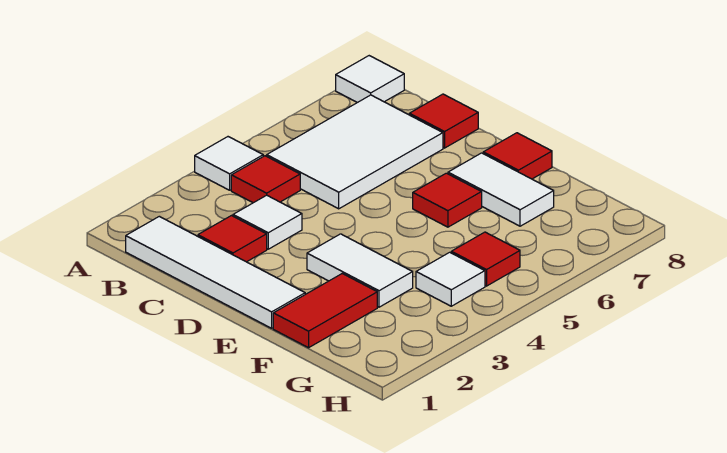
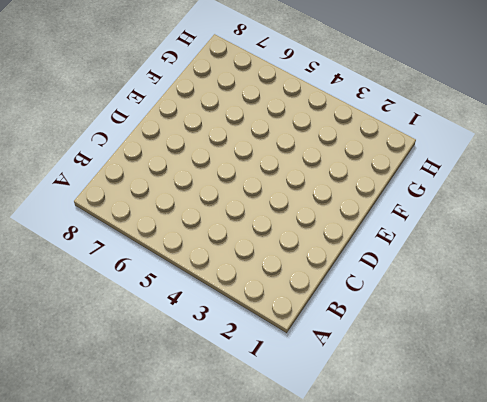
none -> white 1x1 tile [195,137,263,190]
none -> white 1x1 tile [336,56,404,103]
none -> white 1x4 tile [126,216,305,328]

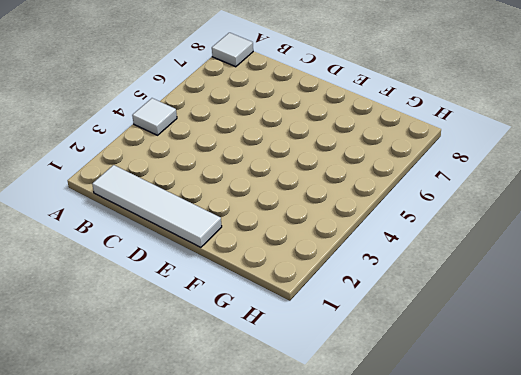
none -> red 1x1 tile [231,156,300,203]
none -> white 2x3 tile [267,95,443,209]
none -> red 1x1 tile [198,216,267,262]

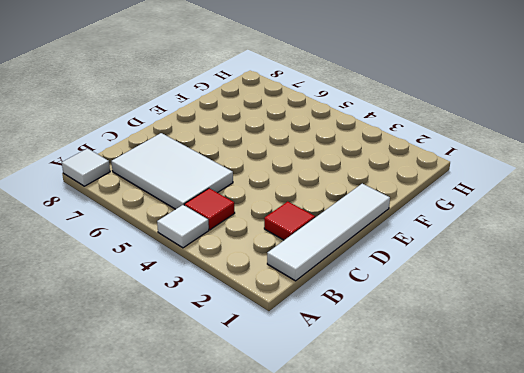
none -> white 1x1 tile [233,195,302,249]
none -> red 1x1 tile [409,94,478,148]
none -> white 1x2 tile [307,234,413,307]

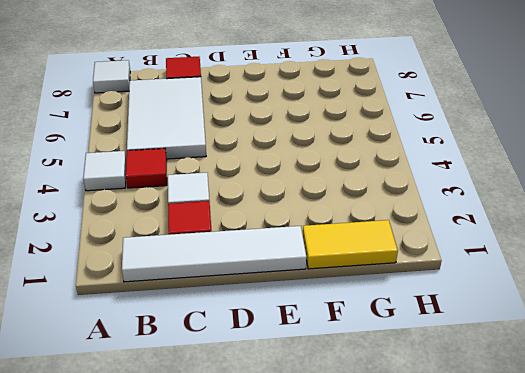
yellow 1x2 tile [303,220,398,269] -> red 1x2 tile [273,274,377,348]
none -> white 1x2 tile [307,234,413,307]
none -> red 1x1 tile [413,173,482,227]
none -> white 1x2 tile [448,153,554,226]

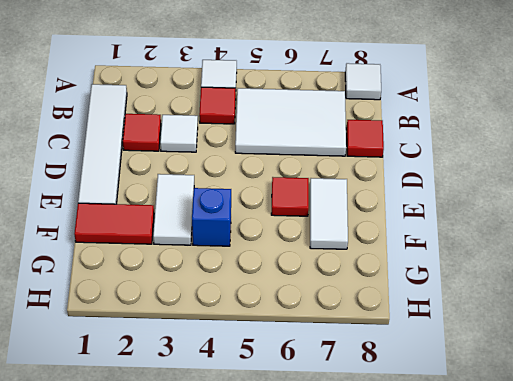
blue 1x1 brick [192,188,231,246] -> none
none -> red 1x1 tile [483,133,552,179]
none -> white 1x1 tile [416,252,485,306]
none -> red 1x1 tile [451,232,520,286]

